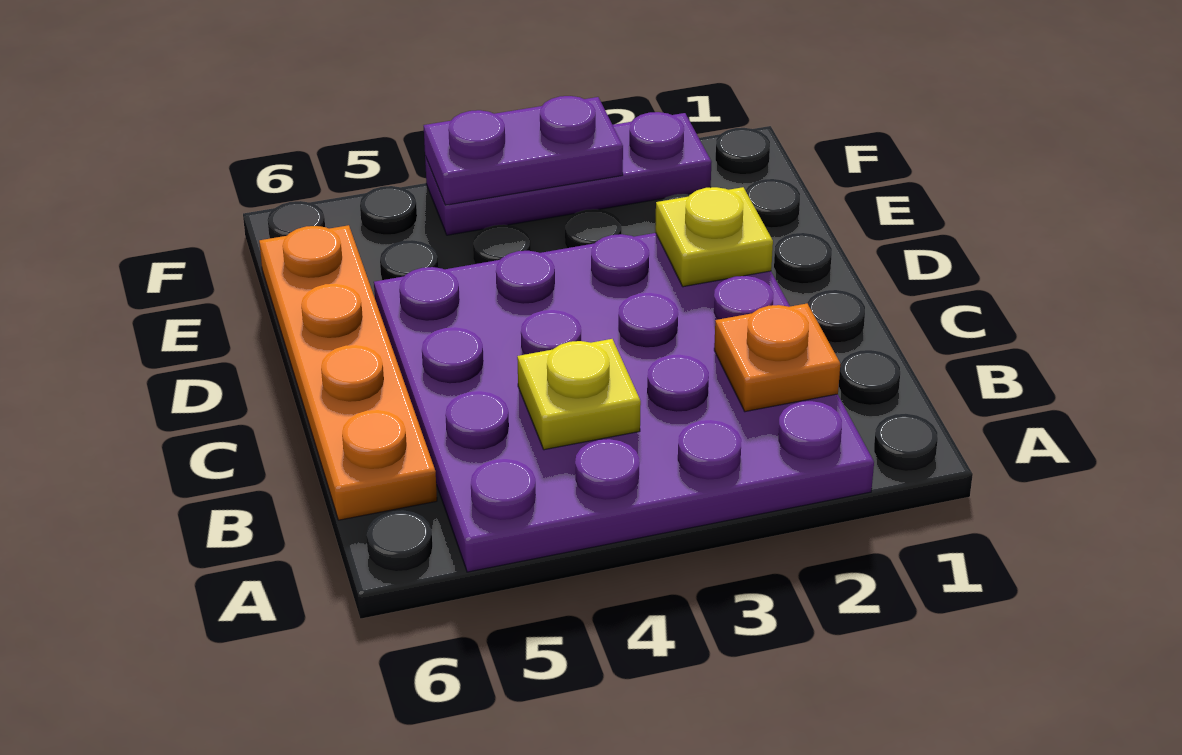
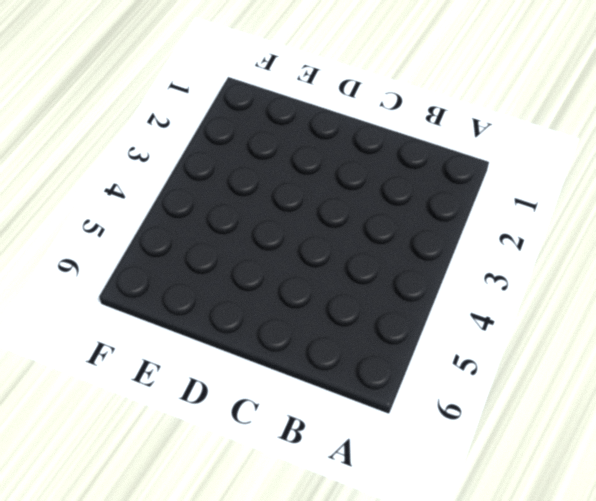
none -> purple 4x4 plate [374,233,874,572]
none -> orange 1x4 plate [259,225,437,520]

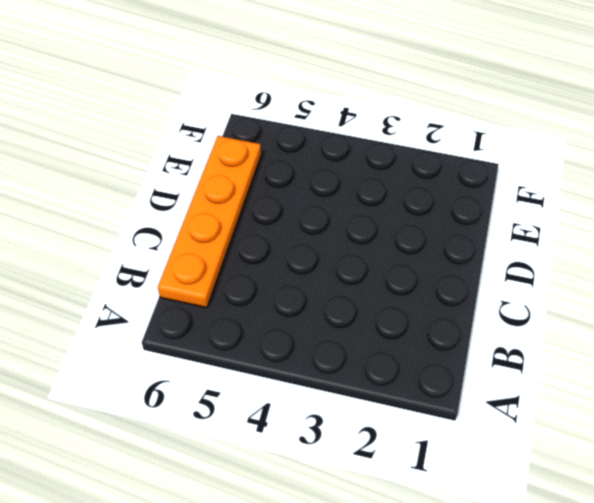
none -> purple 4x4 plate [374,233,874,572]
none -> purple 1x3 plate [425,112,711,235]

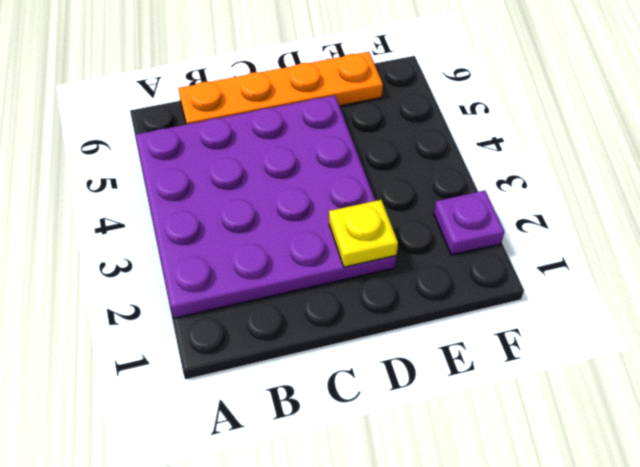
purple 1x1 plate [434,190,505,255] -> purple 1x3 plate [425,112,711,235]
none -> orange 1x1 plate [714,303,840,412]
none -> yellow 1x1 plate [517,339,641,450]

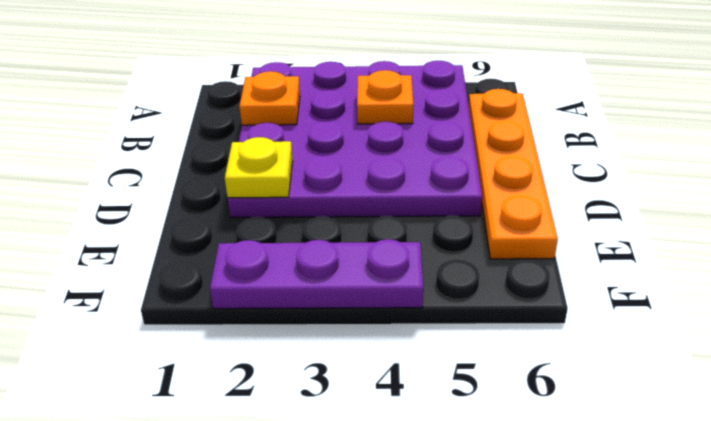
orange 1x1 plate [357,70,413,124] -> yellow 1x1 plate [517,339,641,450]
none -> purple 1x2 plate [424,96,623,205]

